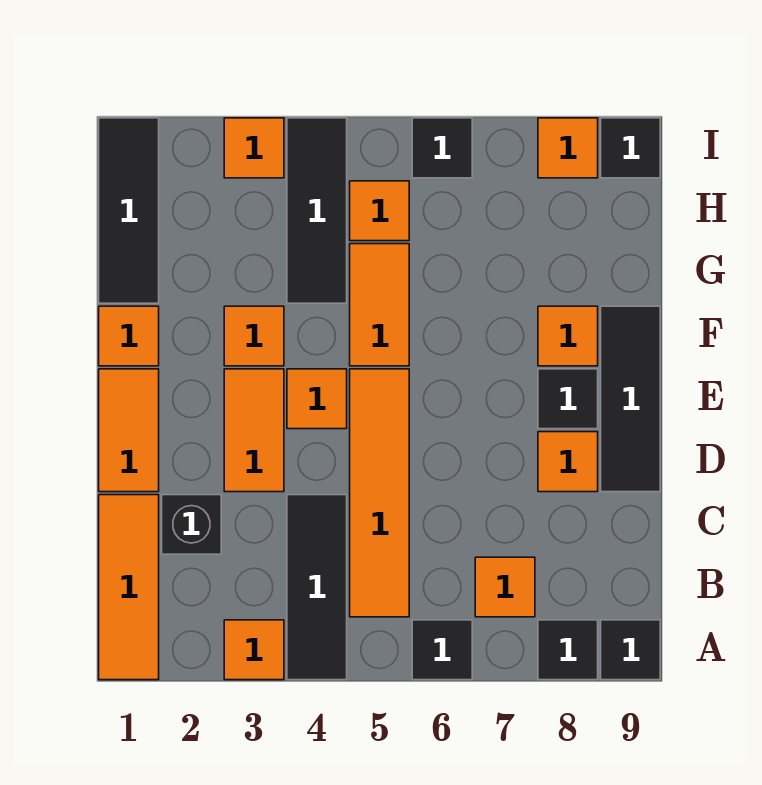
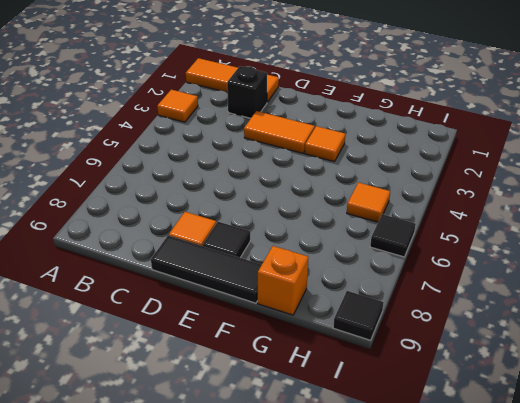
orange 1x1 brick [258,246,308,315] -> none
none -> black 1x3 tile [287,495,347,680]
none -> black 1x1 tile [412,620,472,680]
none -> black 1x1 tile [538,620,598,680]

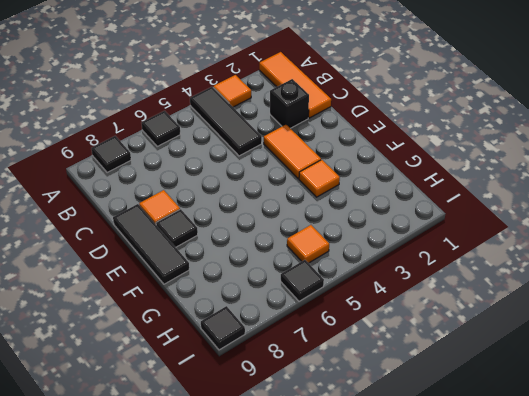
none -> black 1x1 tile [601,620,660,680]
none -> orange 1x4 tile [350,369,409,617]
none -> orange 1x1 tile [475,557,535,617]

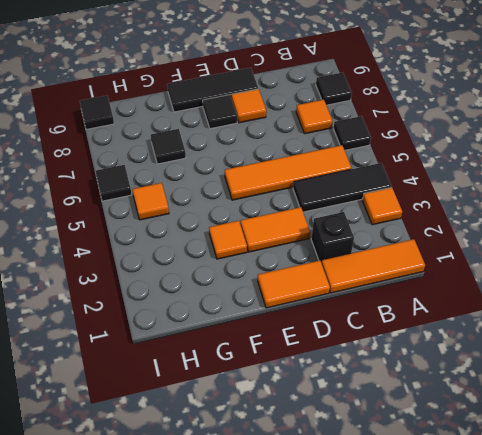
black 1x1 tile [151,129,186,164] -> black 1x1 tile moved to [601,620,660,680]
none -> orange 1x1 tile [287,369,347,429]
none -> orange 1x1 tile [99,306,159,366]
none -> orange 1x2 tile [350,244,409,366]

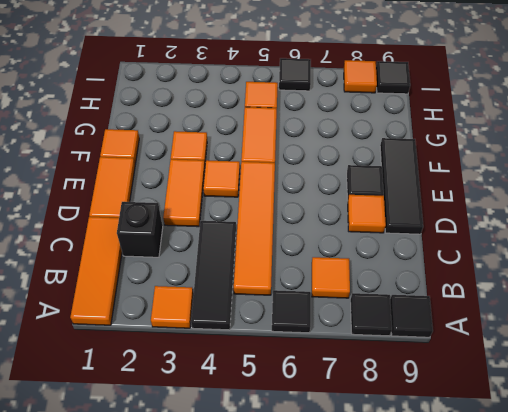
none -> orange 1x1 tile [538,306,598,366]
none -> black 1x3 tile [99,118,159,303]
none -> black 1x3 tile [287,118,347,303]

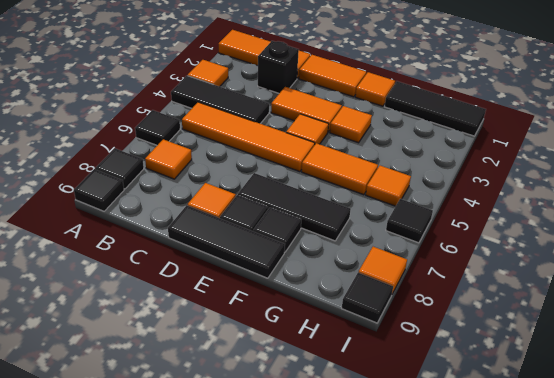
black 1x3 tile [238,173,351,241] -> black 1x3 tile moved to [287,118,347,303]
black 1x1 tile [253,207,301,252] -> orange 1x1 tile [538,306,598,366]
none -> orange 1x1 tile [224,118,284,178]

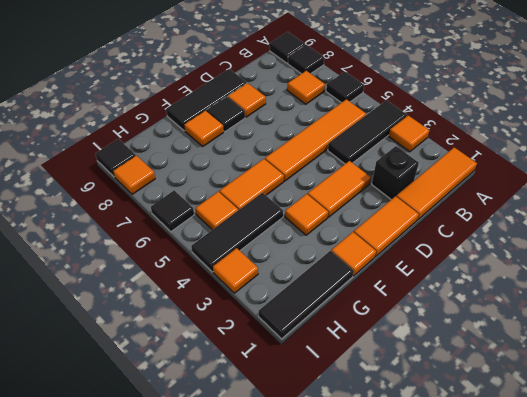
none -> orange 1x1 tile [287,369,347,429]

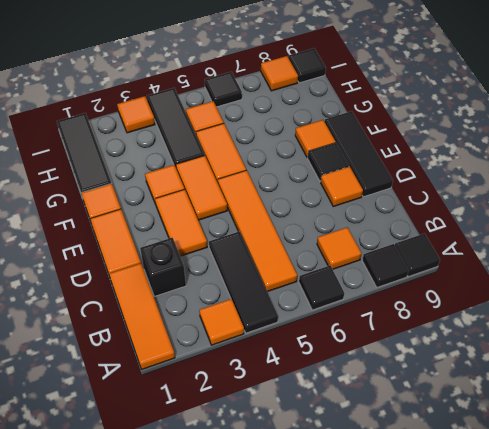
orange 1x2 tile [176,156,227,220] -> orange 1x1 tile [287,369,347,429]

